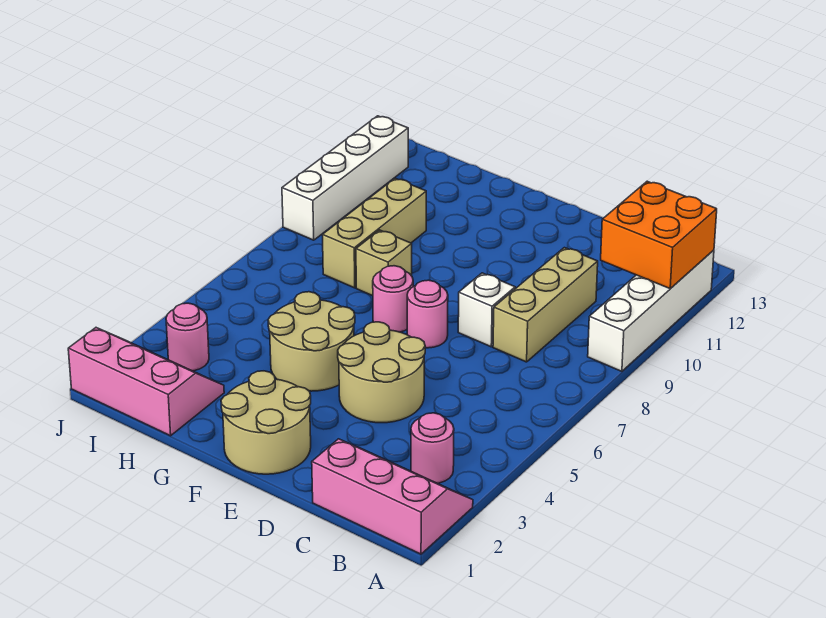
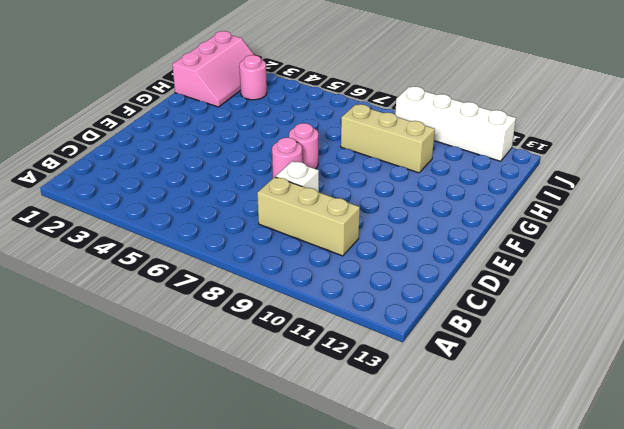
none -> pink 2x3 slope [312,439,473,554]
none -> white 1x4 brick [588,250,714,371]
none -> pink 1x1 round brick [411,413,454,483]

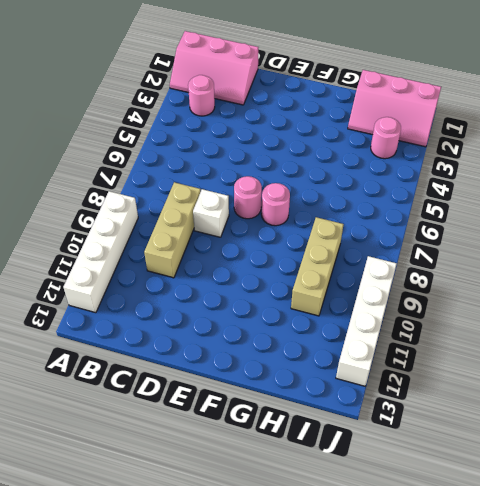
none -> tan 2x2 round brick [338,322,425,423]
none -> tan 2x2 round brick [221,371,311,474]
none -> tan 2x2 round brick [268,292,355,391]

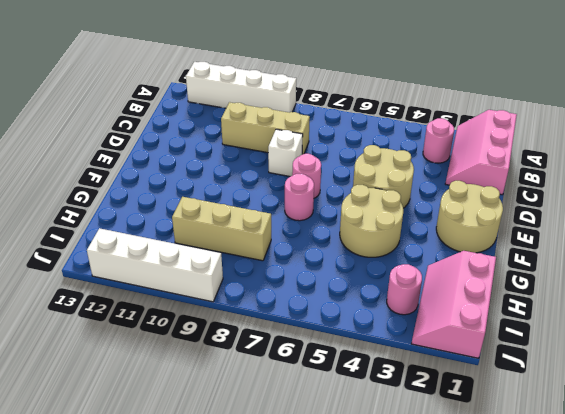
none -> tan 1x1 brick [356,230,412,296]
none -> orange 2x2 brick [601,181,717,289]

